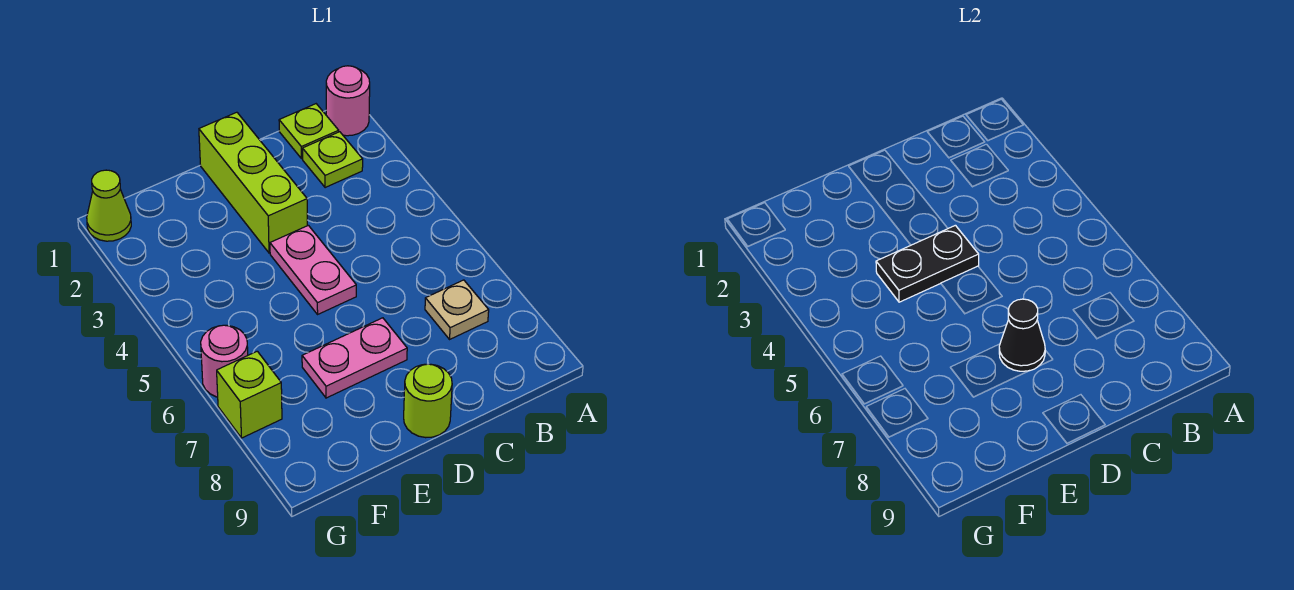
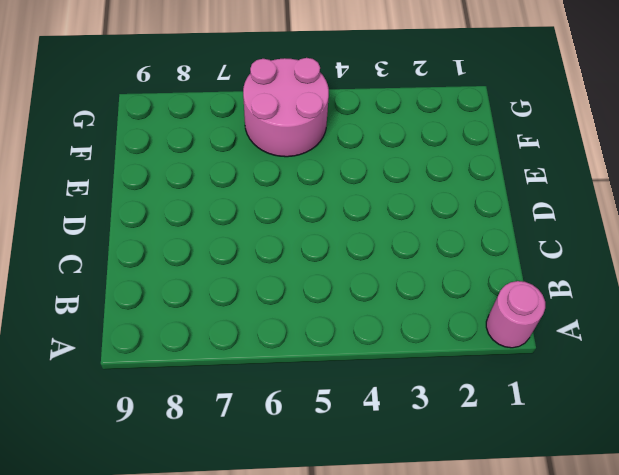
pink 2x2 round brick [243,58,329,157] -> pink 1x1 round brick [201,325,248,397]
none -> lime 1x1 plate [279,104,339,159]
none -> lime 1x1 plate [303,132,363,188]
none -> tan 1x1 plate [425,280,489,339]

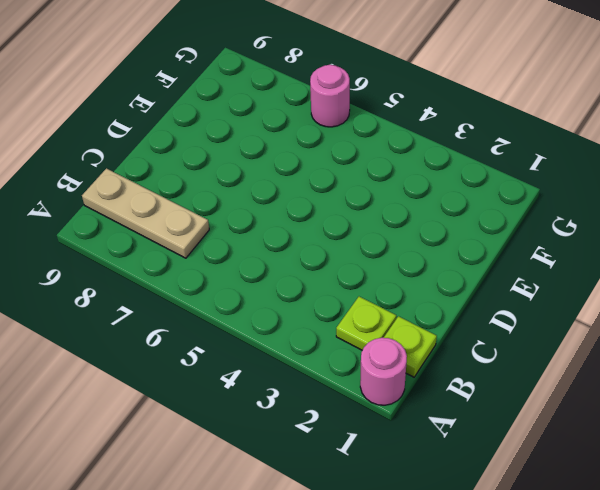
tan 1x3 plate [82,168,209,258] -> tan 1x1 plate [425,280,489,339]
none -> lime 1x3 brick [199,112,307,253]
none -> pink 1x2 plate [270,225,356,314]
none -> pink 1x2 plate [302,318,407,398]

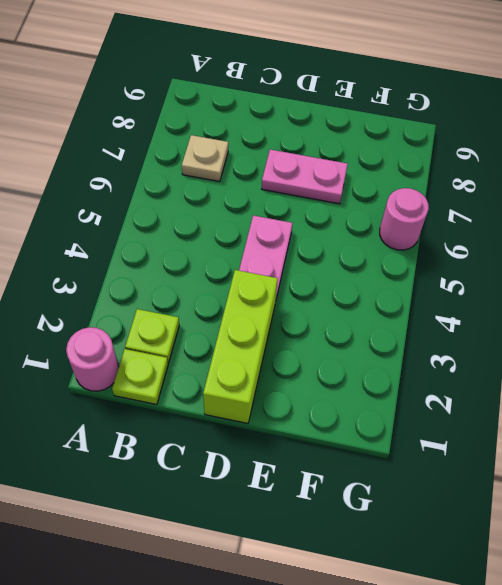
none -> lime 1x1 round brick [404,364,452,438]
none -> lime 1x1 cone [87,170,131,241]
none -> lime 1x1 brick [217,351,282,438]

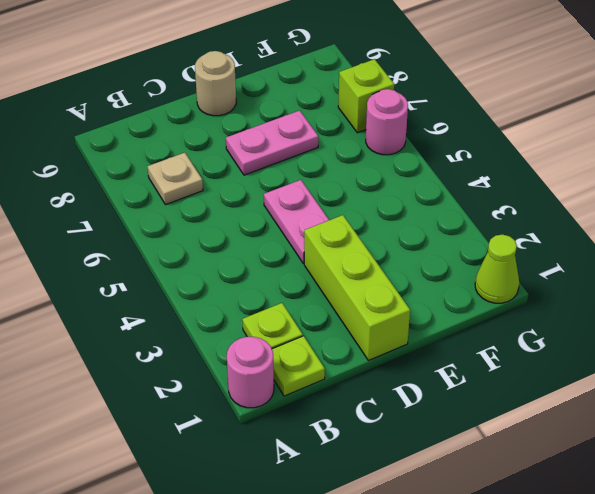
tan 1x1 round brick [195,51,236,116] -> lime 1x1 round brick [404,364,452,438]
none -> black 1x2 plate [876,225,979,302]
none -> black 1x1 cone [999,299,1045,371]

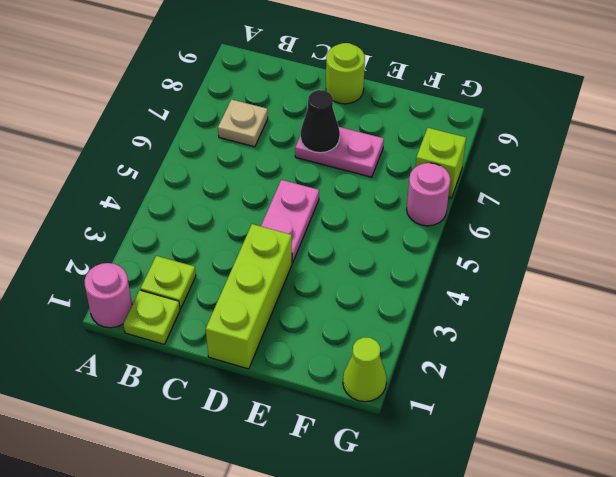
none -> black 1x2 plate [876,225,979,302]

